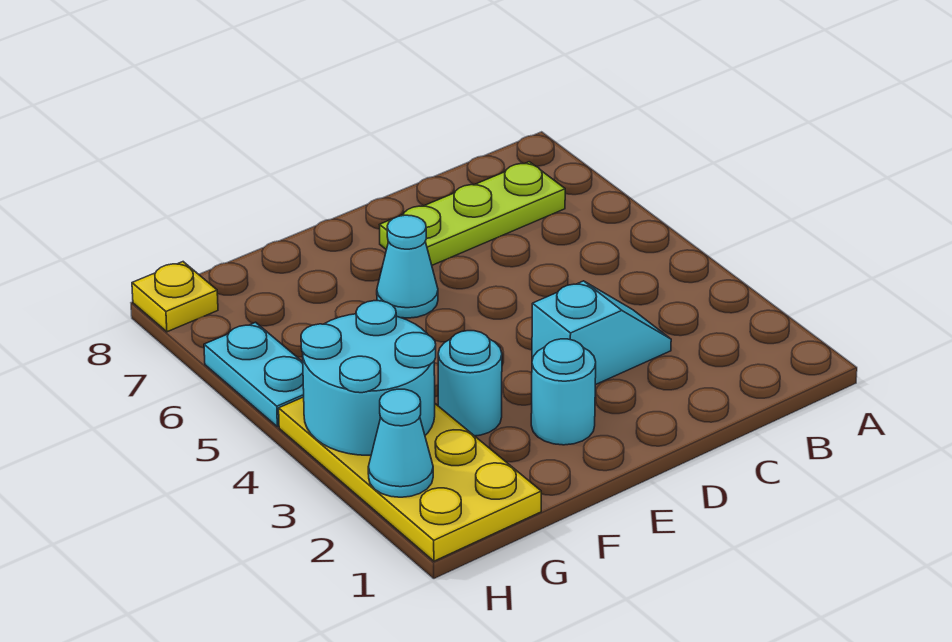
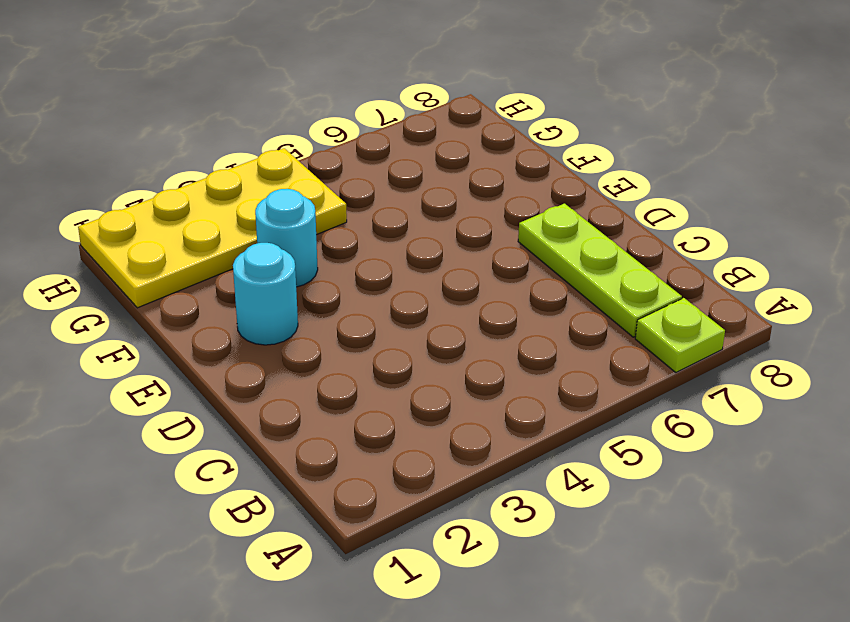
lime 1x1 plate [635,298,725,372] -> none
none -> cyan 1x2 slope [532,281,671,385]
none -> cyan 1x1 cone [377,215,438,318]

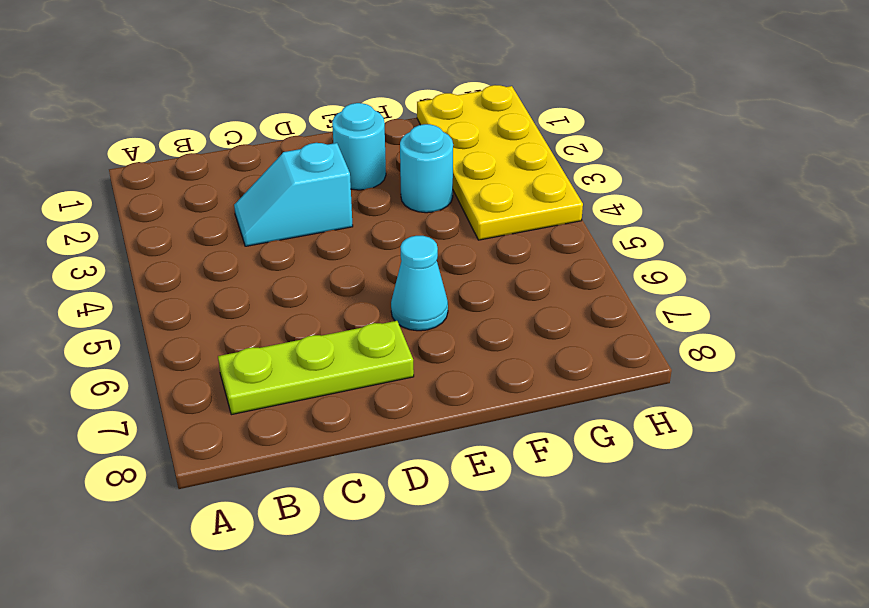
none -> cyan 1x2 plate [204,322,304,427]
none -> yellow 1x1 plate [132,262,218,332]

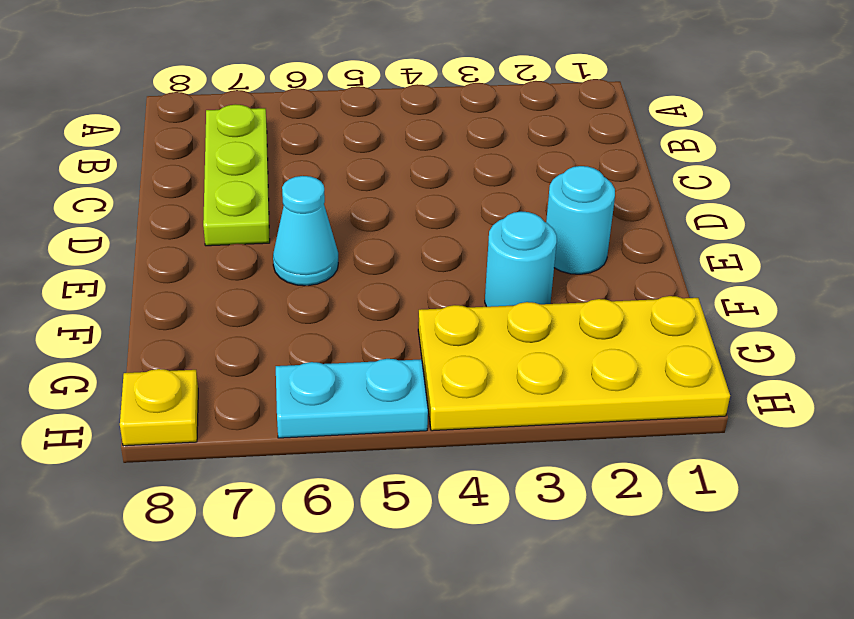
none -> cyan 1x2 slope [532,281,671,385]
none -> cyan 2x2 round brick [301,301,436,455]

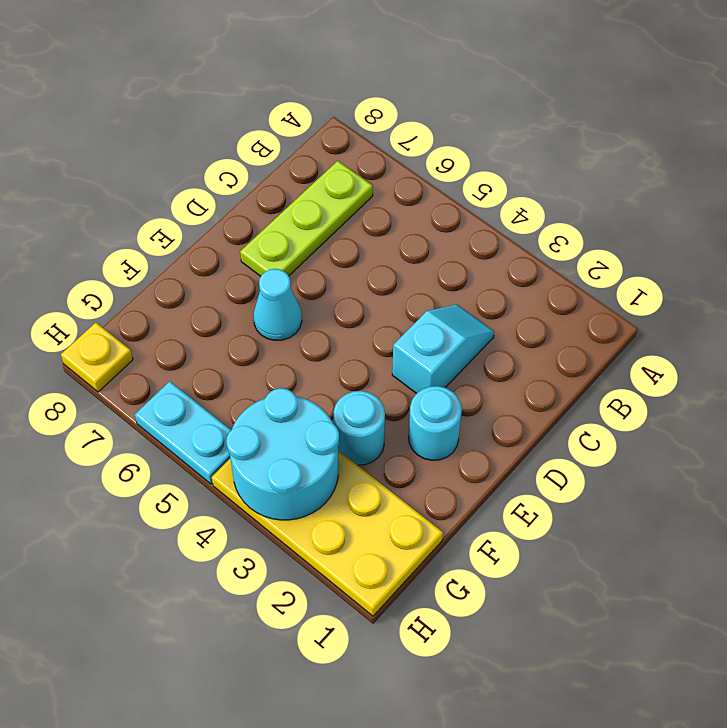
none -> cyan 1x1 cone [368,389,433,497]

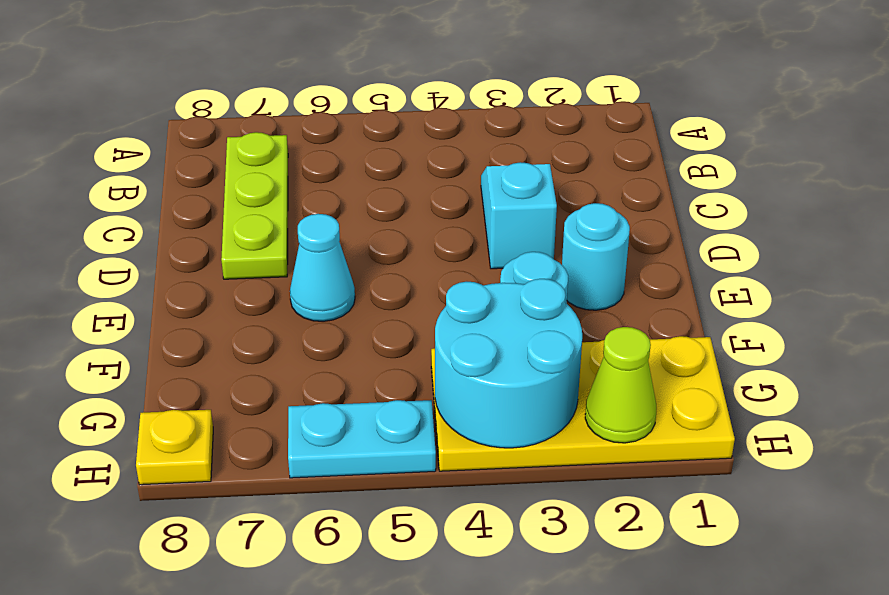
lime 1x1 cone [585,327,656,443] -> cyan 1x1 cone [368,389,433,497]

